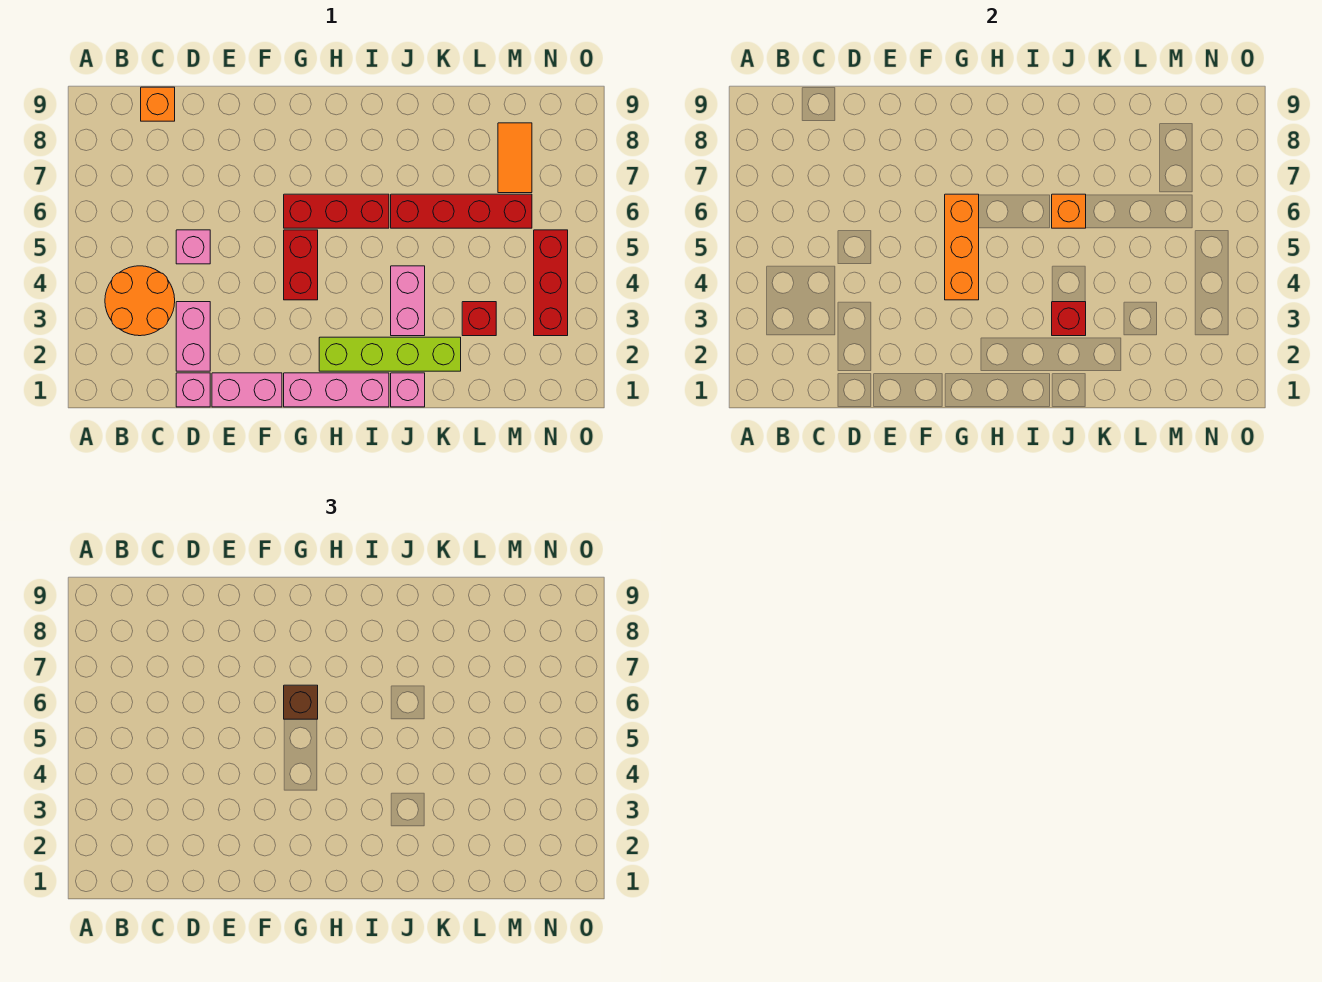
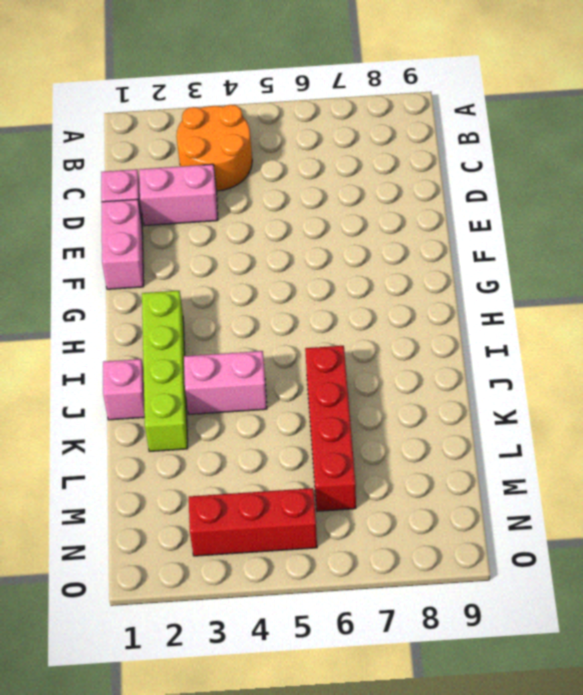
none -> orange 1x1 brick [141,87,175,121]
none -> pink 1x1 brick [176,230,210,264]
none -> pink 1x3 brick [284,373,389,407]

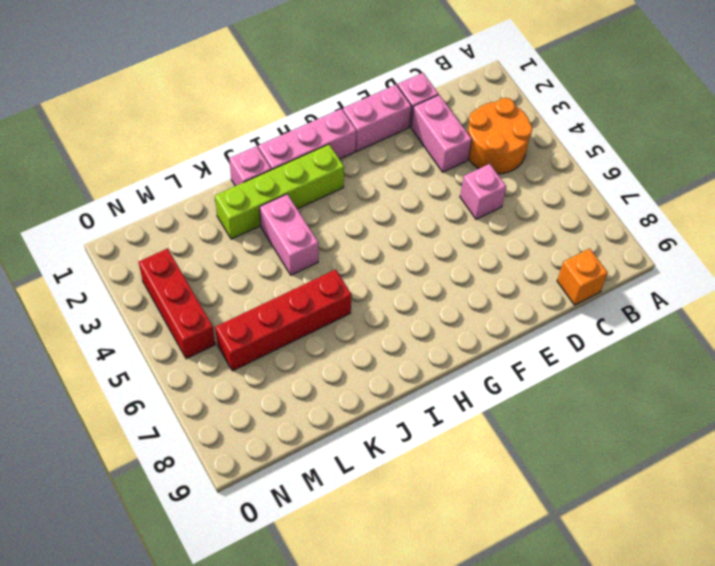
none -> red 1x2 brick [284,230,318,300]
none -> red 1x3 brick [284,194,389,228]
none -> red 1x1 brick [462,302,496,336]

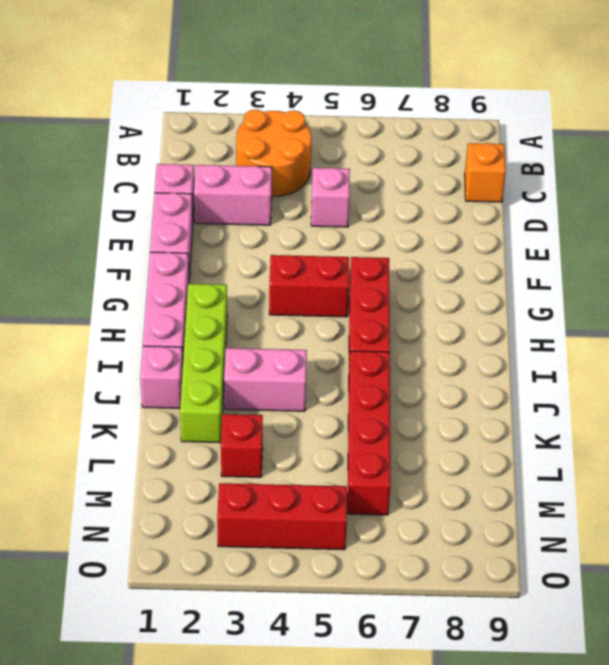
none -> orange 1x2 tile [498,123,532,193]
none -> orange 1x3 brick [945,194,979,300]
none -> red 1x1 brick [1052,302,1086,336]

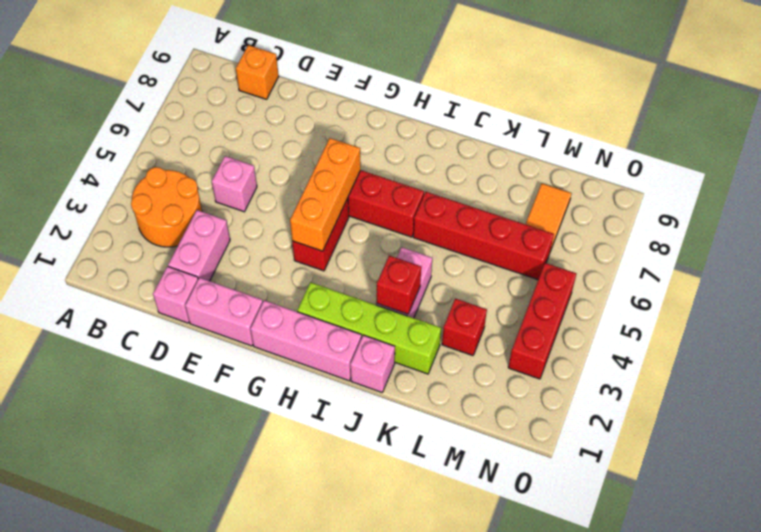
none -> orange 1x1 brick [1052,194,1086,228]
none -> brown 1x1 brick [284,685,318,719]

